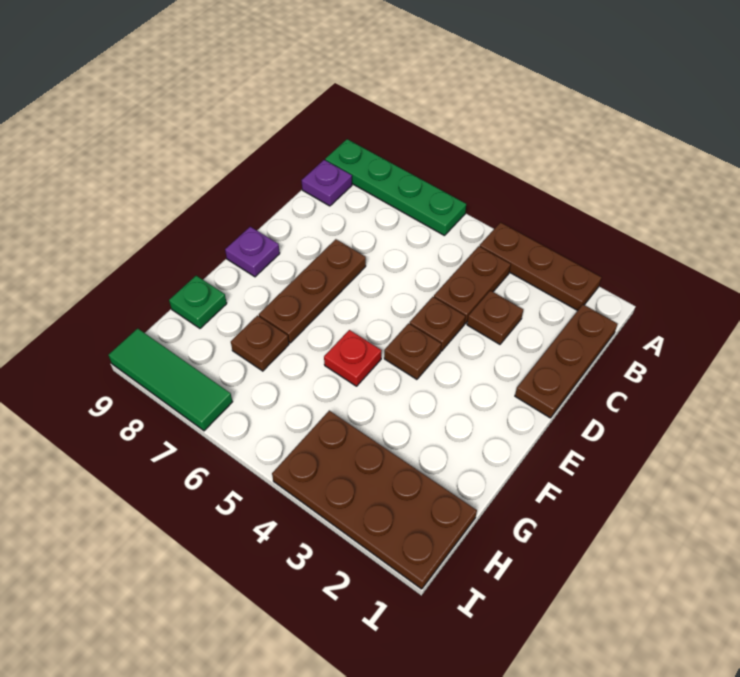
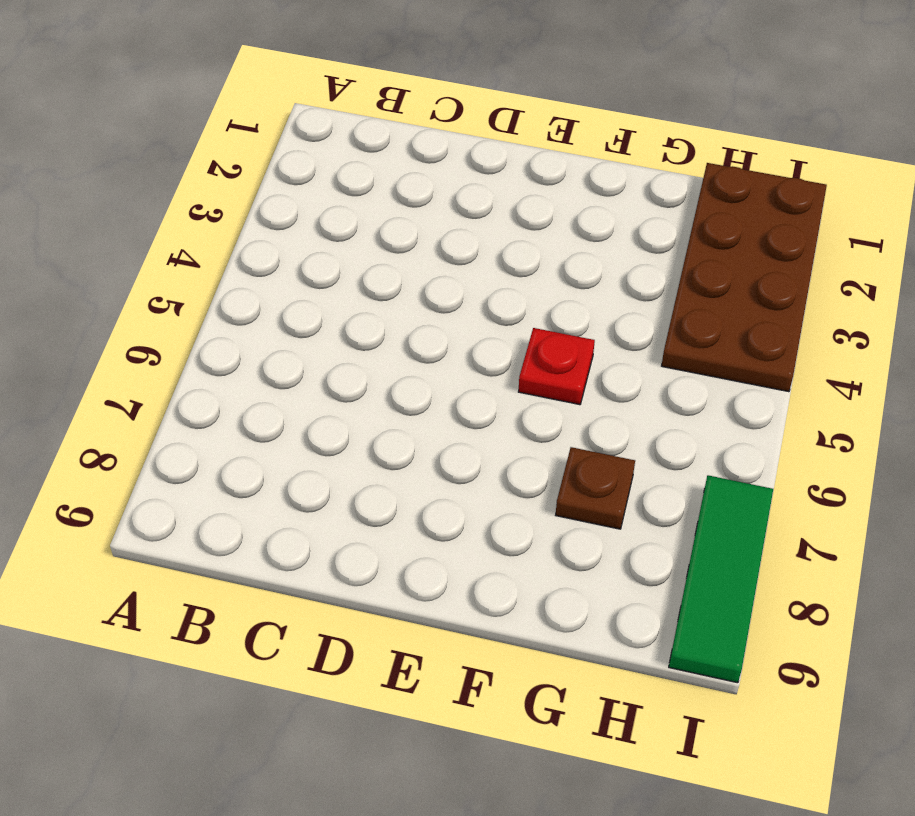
none -> brown 1x3 plate [480,222,602,311]
none -> green 1x4 plate [325,139,466,236]
none -> brown 1x3 plate [515,305,617,418]

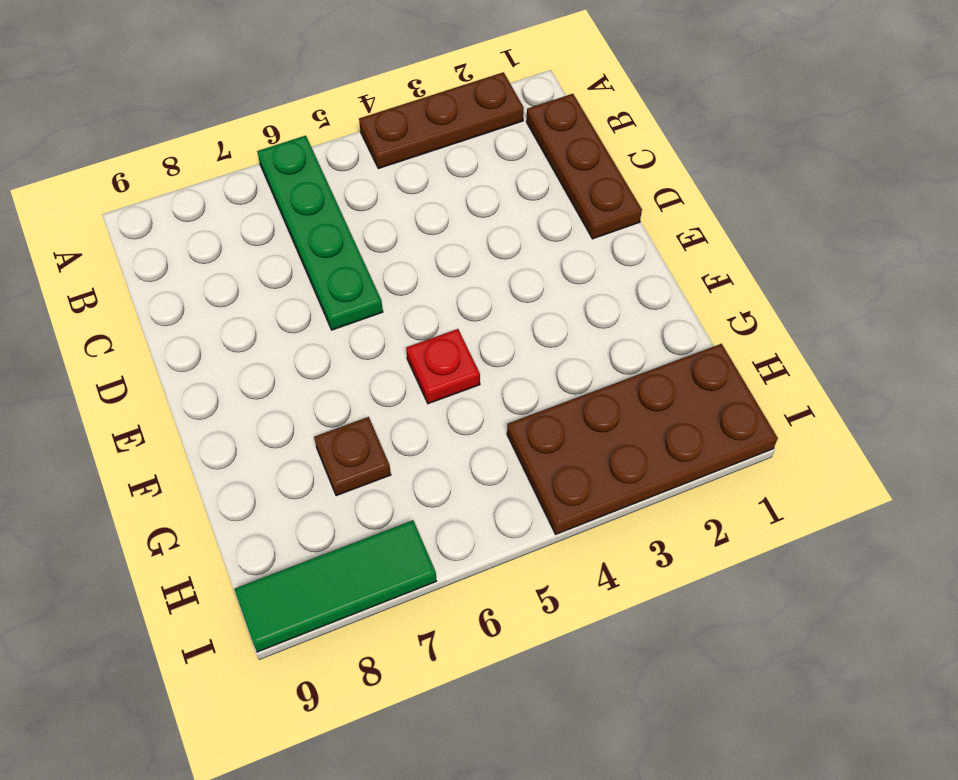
green 1x4 plate [257,136,383,330] -> green 1x4 plate turned to [325,139,466,236]
none -> brown 1x2 plate [434,246,511,324]
none -> purple 1x1 plate [302,160,352,206]
none -> brown 1x1 plate [467,290,523,344]

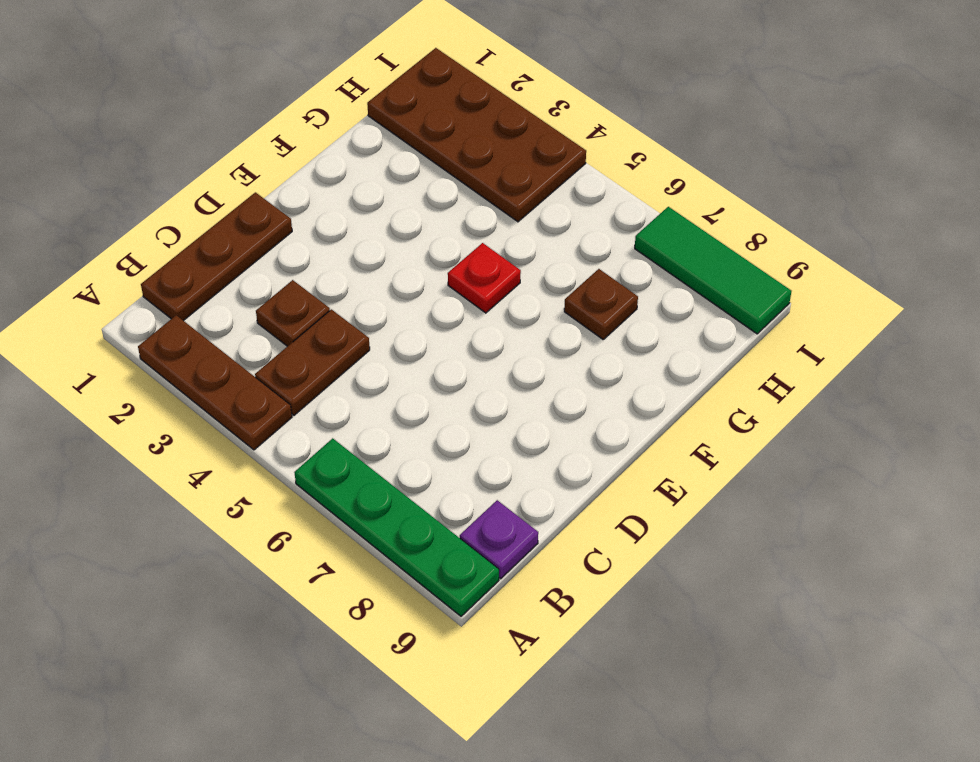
none -> brown 1x1 plate [410,297,465,351]
none -> brown 1x3 plate [259,239,366,343]
none -> brown 1x1 plate [384,323,441,379]

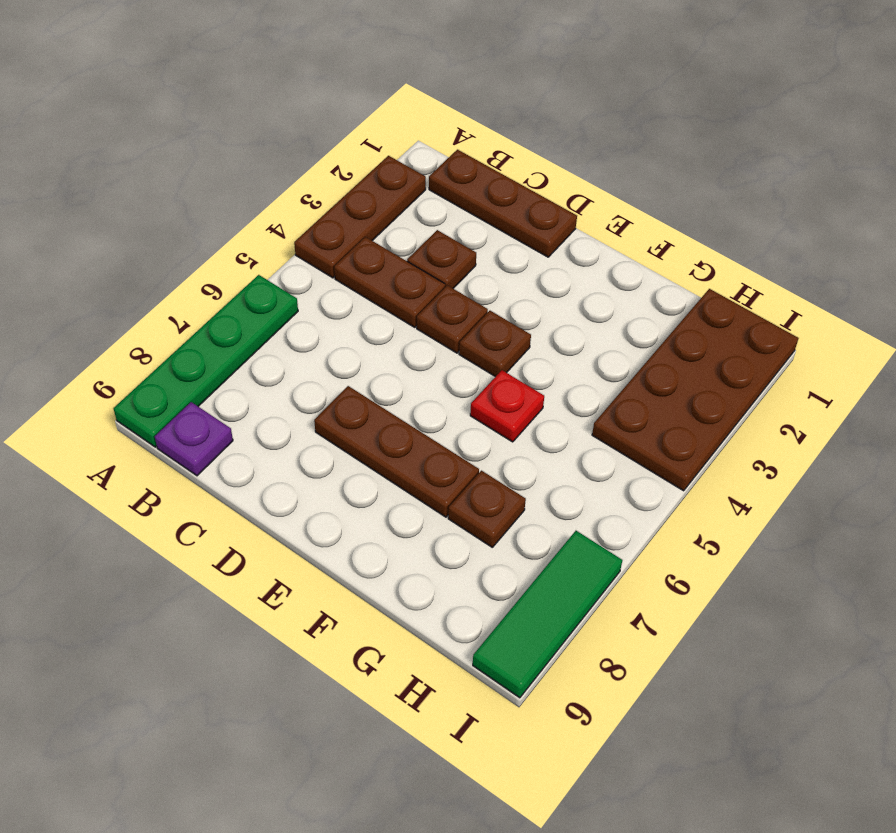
none -> purple 1x1 plate [225,227,280,277]
none -> green 1x1 plate [169,276,227,328]

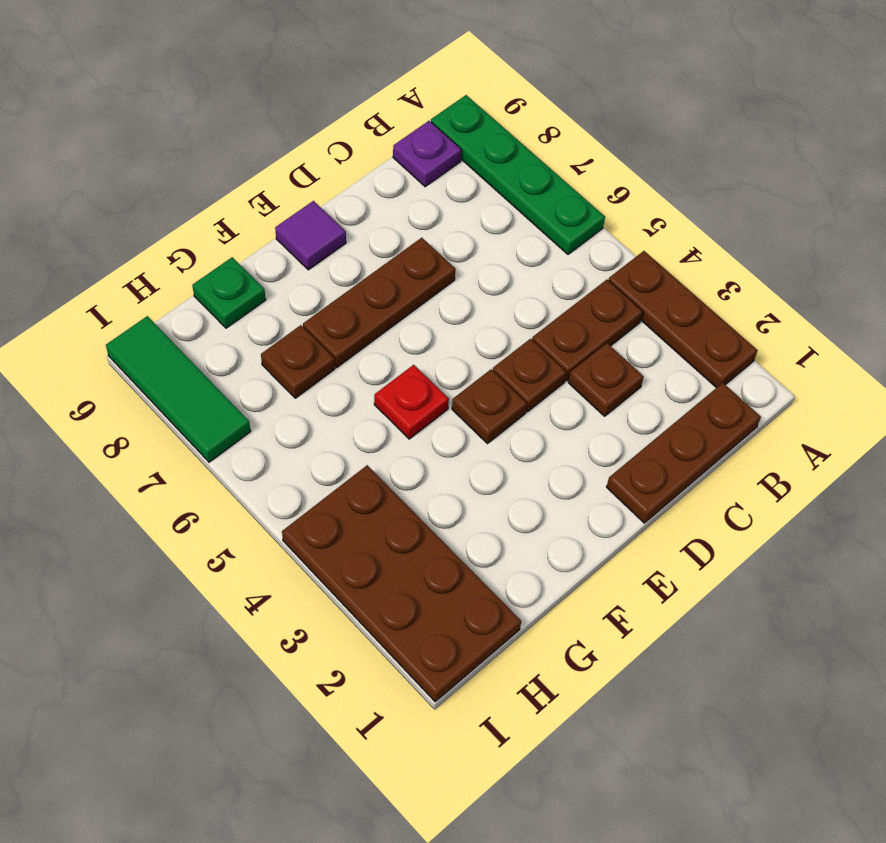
purple 1x1 tile [275,201,346,270] -> purple 1x1 plate [225,227,280,277]

